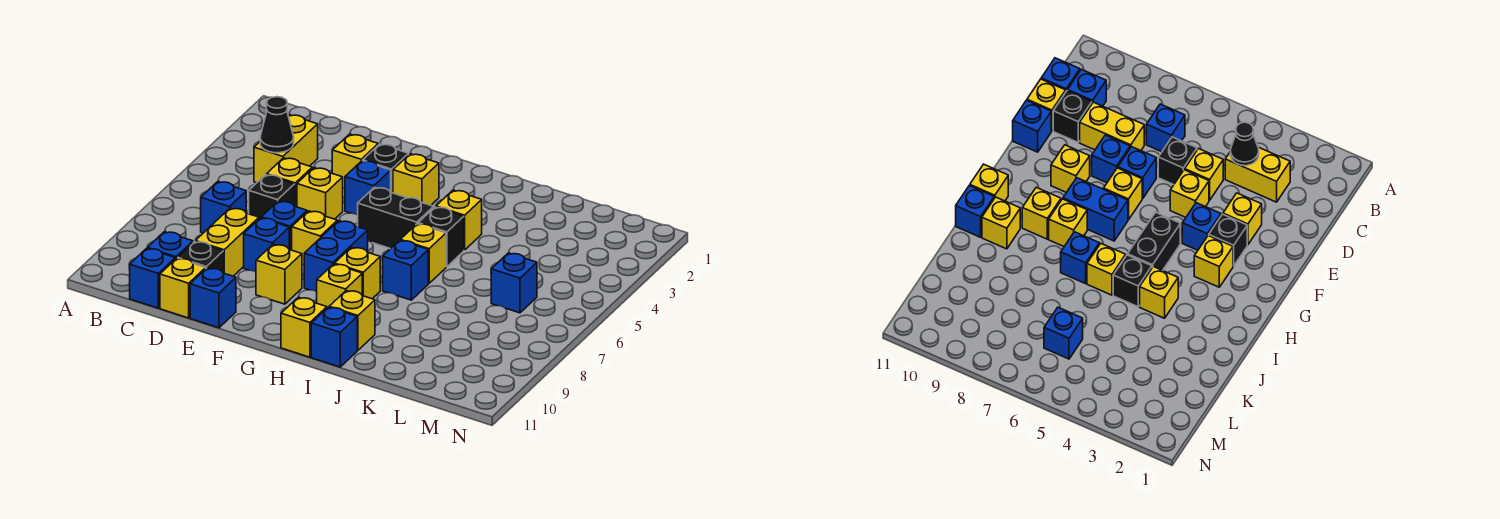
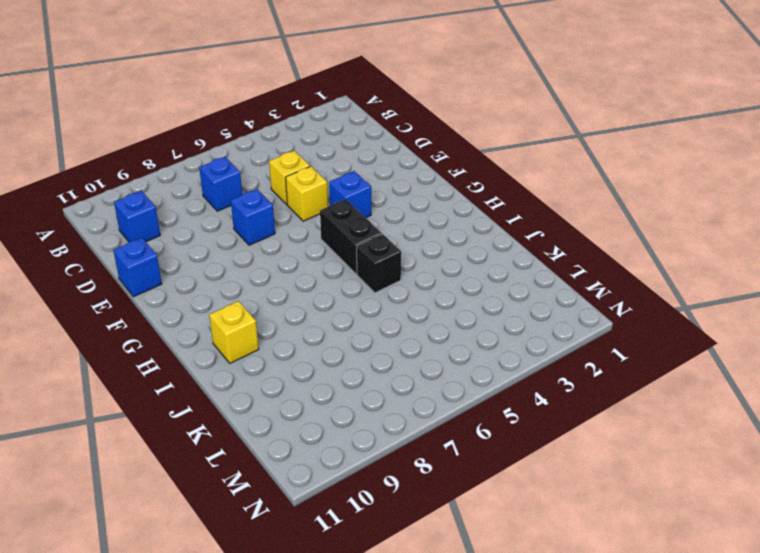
none -> yellow 1x2 brick [254,115,318,183]
none -> blue 1x1 brick [130,248,175,308]
none -> black 1x1 brick [249,175,295,219]
none -> yellow 1x2 brick [195,208,259,276]

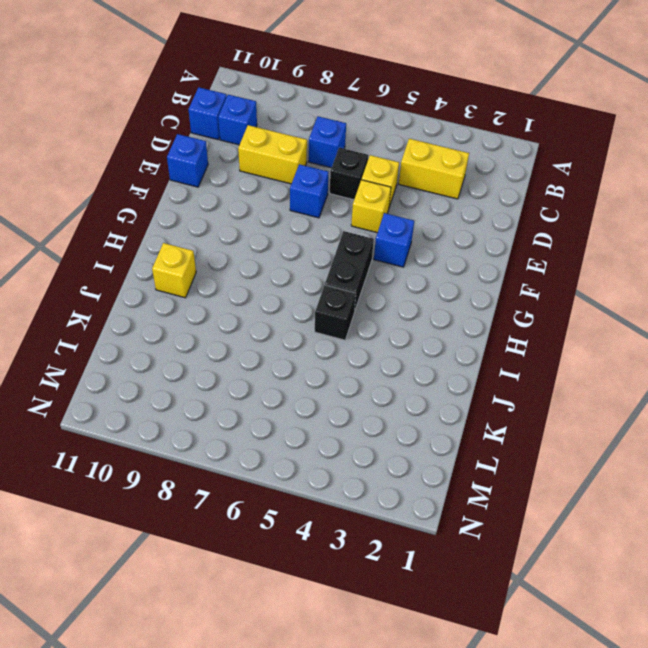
none -> black 1x1 brick [178,241,223,272]
none -> yellow 1x1 brick [160,258,206,318]
none -> yellow 1x1 brick [332,134,378,188]
none -> blue 1x1 brick [244,218,289,272]

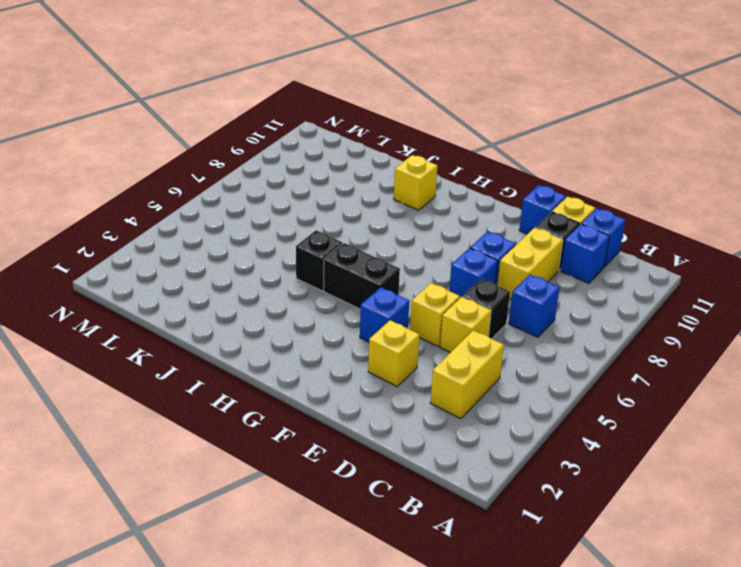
none -> black 1x1 brick [363,144,409,193]
none -> yellow 1x1 brick [292,211,337,265]
none -> yellow 1x1 brick [256,244,302,304]
none -> yellow 1x1 brick [393,154,439,205]

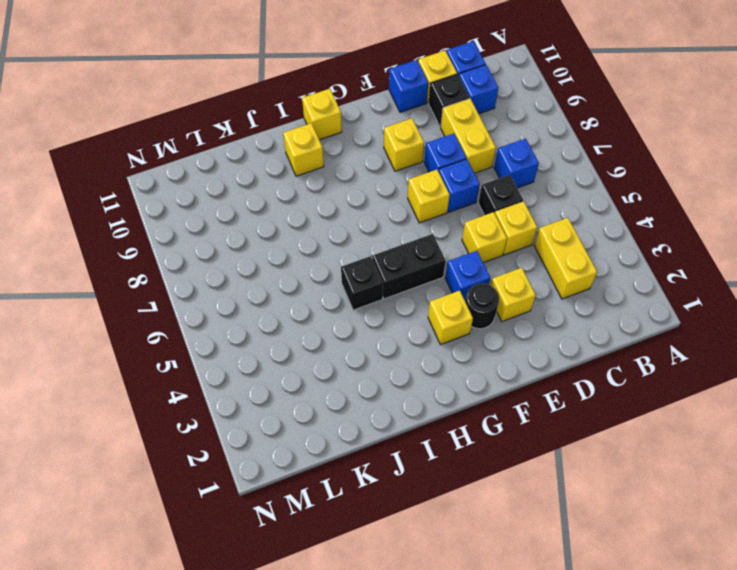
black 1x1 round brick [466,283,499,329] -> black 1x1 brick [363,144,409,193]
none -> blue 1x2 brick [304,221,368,292]
none -> yellow 1x1 brick [334,247,380,299]
none -> yellow 1x1 brick [317,264,362,308]
none -> yellow 1x1 brick [436,190,482,250]

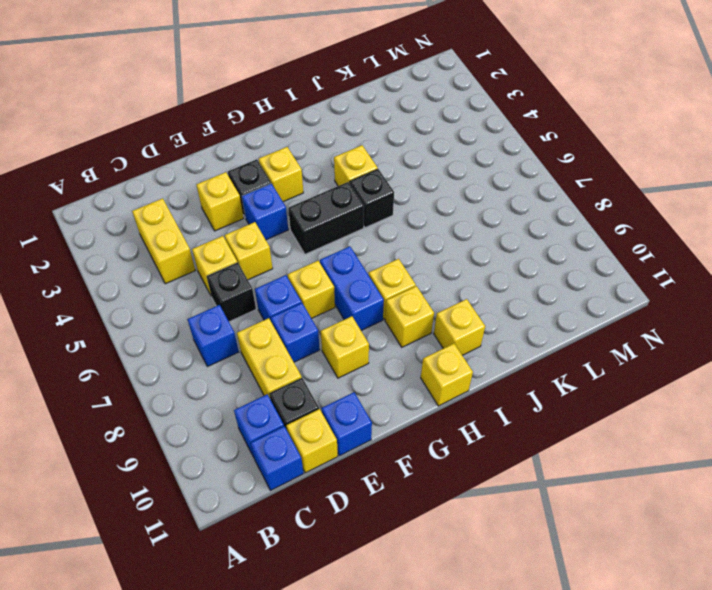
none -> yellow 1x1 brick [400,224,446,283]
none -> blue 1x1 brick [383,240,428,300]
none -> blue 1x1 brick [311,307,357,367]
none -> blue 1x1 brick [491,253,537,313]

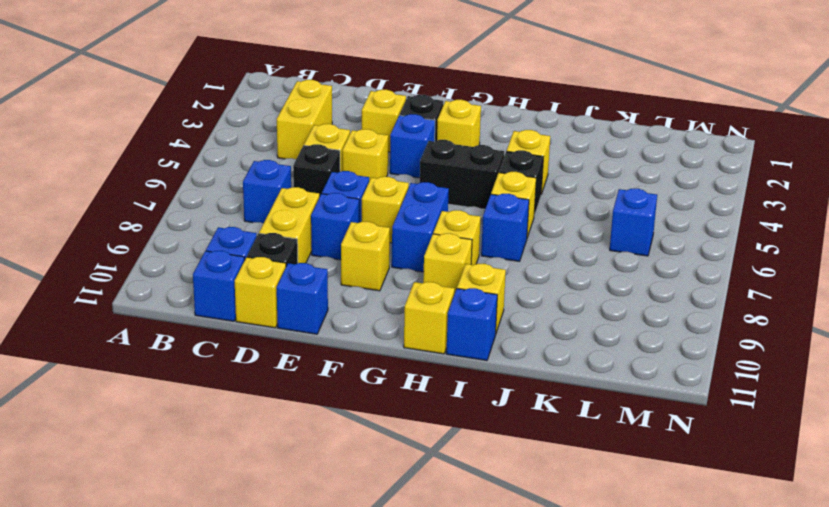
none -> black 1x1 cone [260,97,294,153]

